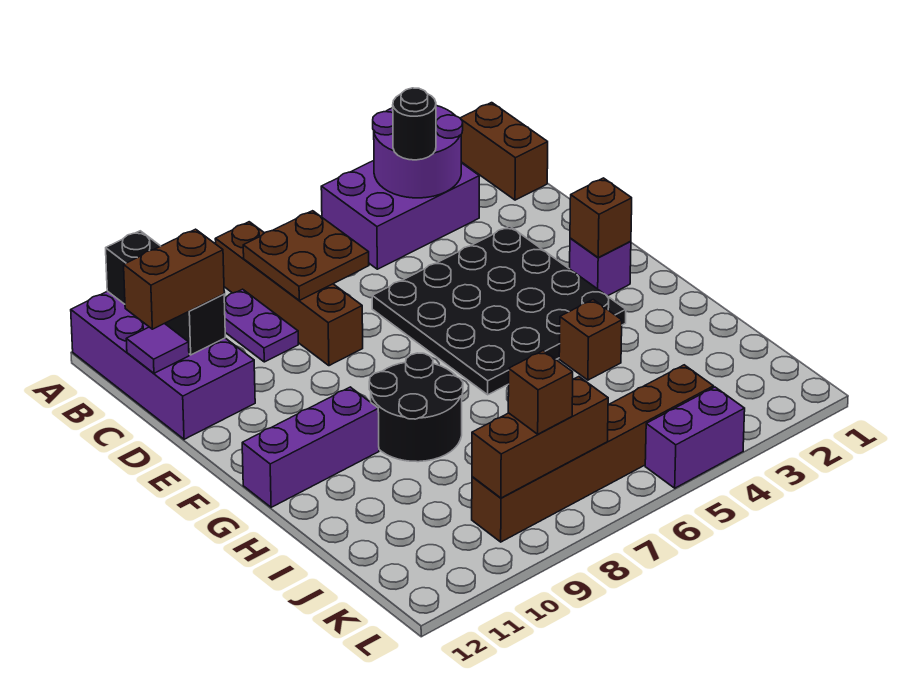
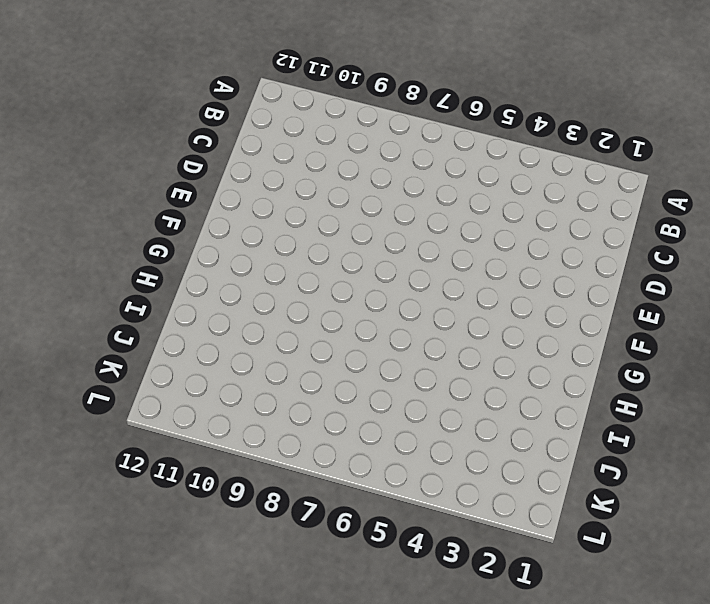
none -> brown 1x2 brick [460,103,548,200]
none -> purple 2x3 brick [321,161,479,269]
none -> brown 1x4 brick [215,222,363,366]

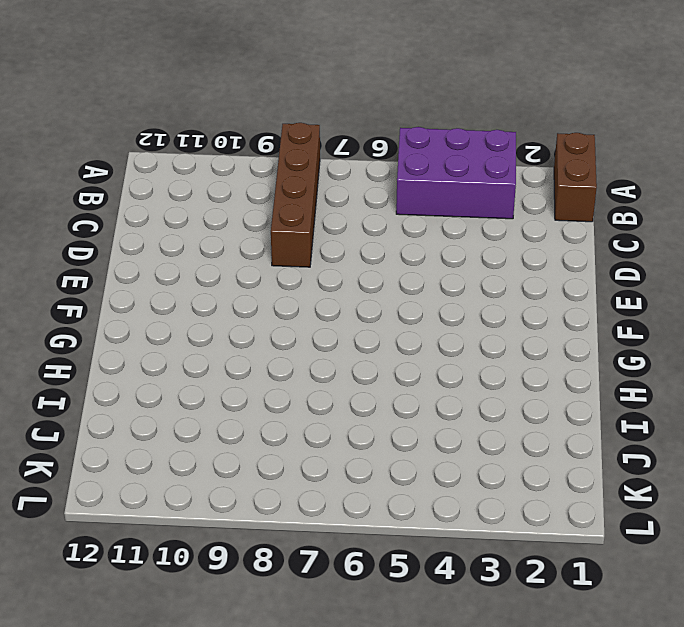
none -> purple 2x4 brick [71,291,255,439]
none -> purple 1x2 plate [224,289,298,362]
none -> black 4x4 plate [372,226,626,395]

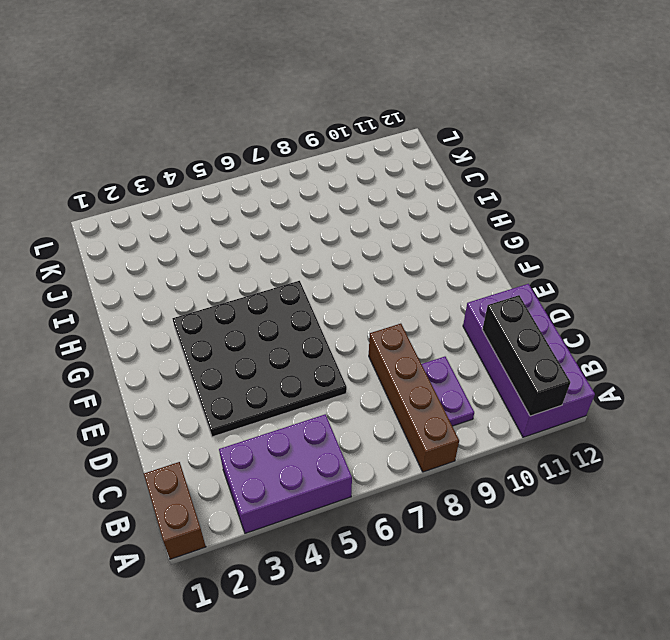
none -> purple 1x1 brick [570,238,631,296]
none -> black 2x2 round brick [369,353,463,462]
none -> purple 1x3 brick [242,387,379,507]

